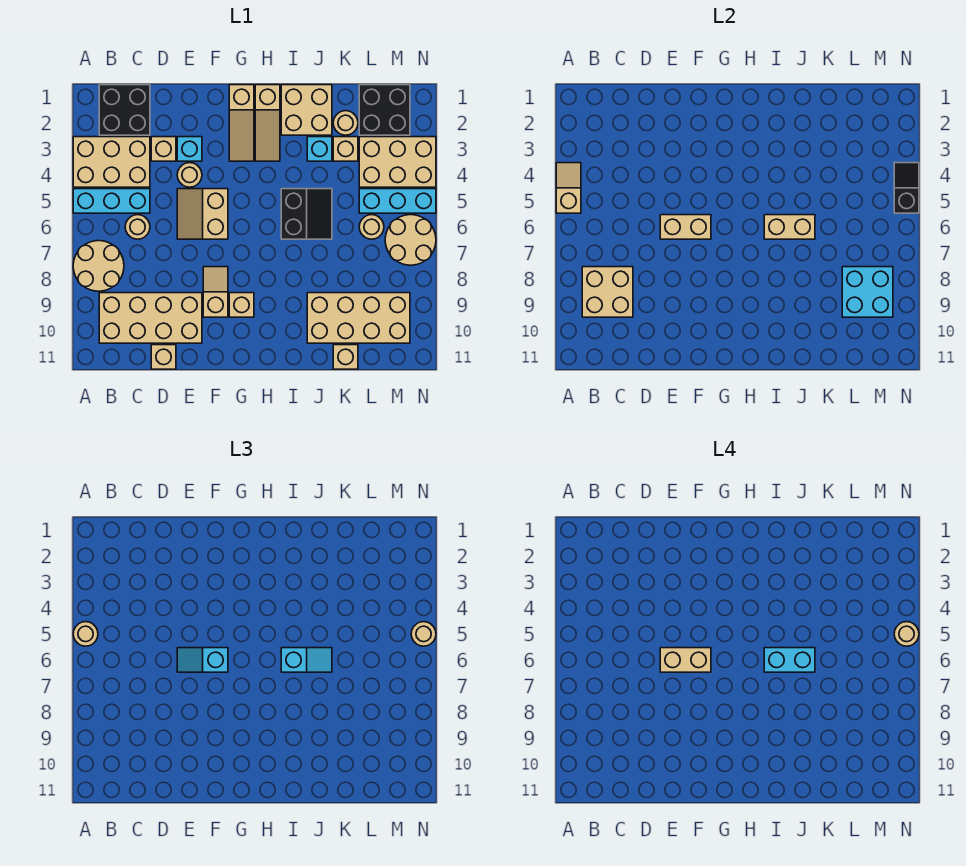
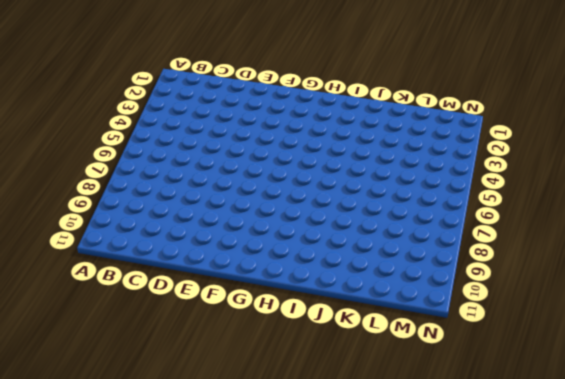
none -> tan 2x3 brick [73,137,150,187]
none -> cyan 1x3 brick [73,189,150,213]
none -> tan 2x2 round brick [73,241,124,291]
none -> black 2x2 brick [99,85,150,135]

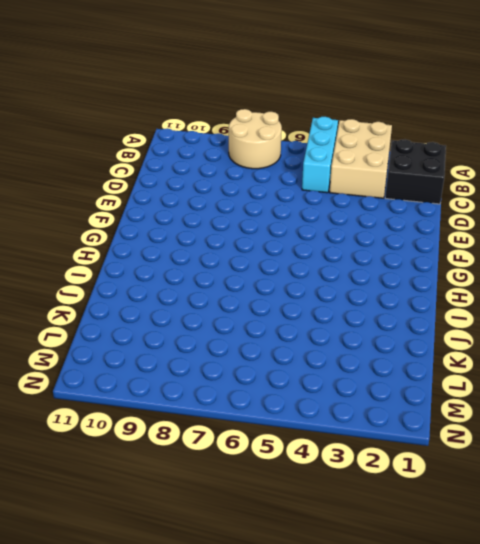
none -> tan 2x4 brick [99,293,202,343]
none -> tan 1x1 round brick [125,215,150,239]
none -> tan 1x1 brick [151,137,176,161]
none -> tan 1x1 brick [151,345,176,369]

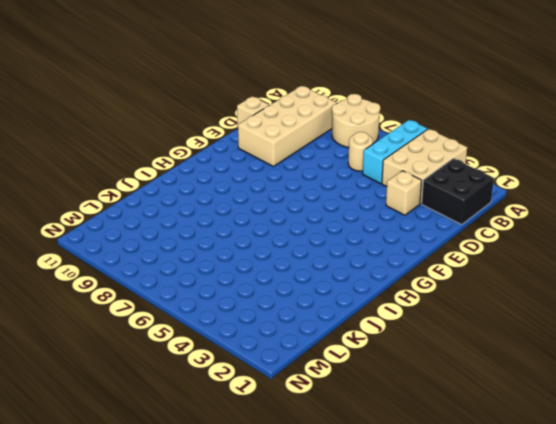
none -> cyan 1x1 brick [177,137,202,161]
none -> tan 1x1 round brick [177,163,202,187]
none -> tan 2x2 slope [177,189,228,239]
none -> tan 1x2 slope [203,267,228,317]

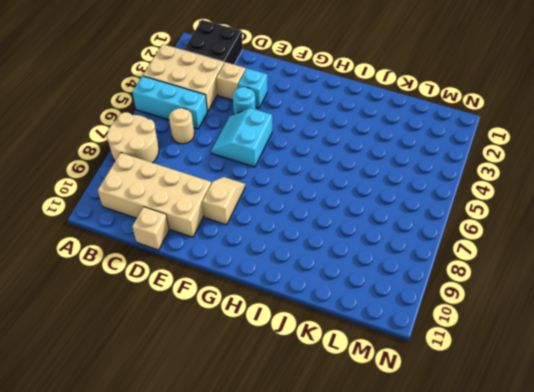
cyan 1x1 round brick [233,87,256,114] -> tan 1x1 round brick [177,163,202,187]
cyan 2x2 slope [211,108,272,167] -> tan 2x2 slope [177,189,228,239]
none -> tan 1x3 slope [229,85,254,161]
none -> tan 1x1 brick [229,293,254,317]
none -> tan 1x3 slope [255,85,280,161]
none -> tan 2x2 brick [281,85,332,135]

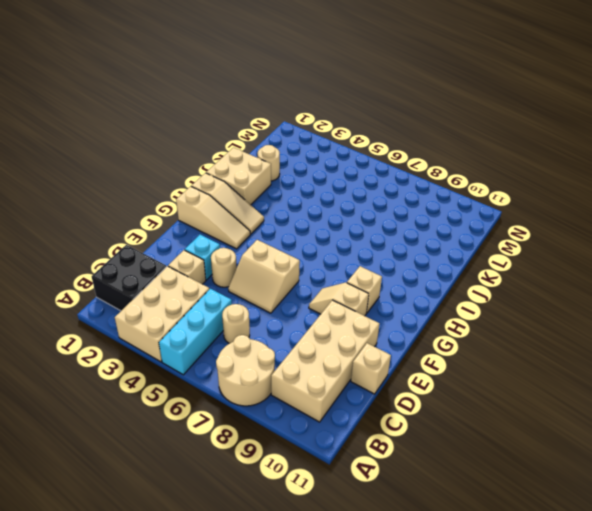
none -> black 2x2 slope [281,189,332,239]
none -> cyan 1x1 brick [307,137,332,161]
none -> tan 2x4 brick [307,293,410,343]
none -> tan 1x1 brick [333,137,358,161]

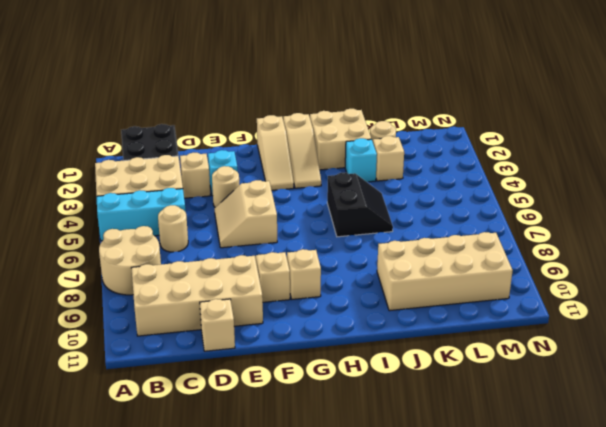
none -> tan 1x1 brick [333,345,358,369]
none -> black 2x2 brick [359,85,410,135]
none -> tan 2x3 brick [359,137,436,187]
none -> cyan 1x3 brick [359,189,436,213]

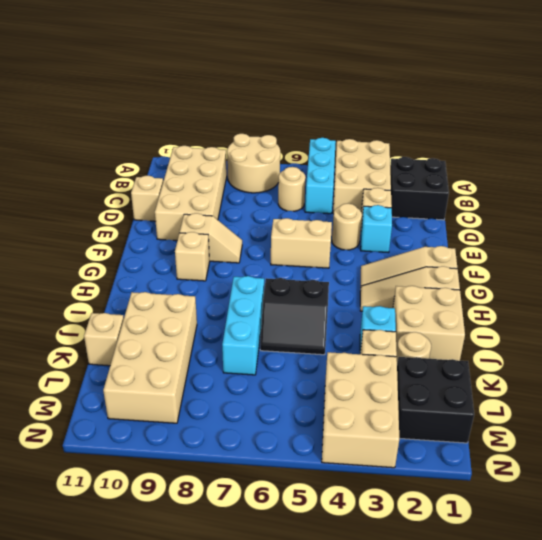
cyan 1x3 brick [222,276,264,375] -> cyan 1x3 brick moved to [359,189,436,213]
none -> tan 1x1 round brick [359,215,384,239]
none -> tan 2x2 round brick [385,215,436,265]
none -> tan 1x2 slope [556,163,581,213]
none -> tan 2x2 brick [582,267,633,317]

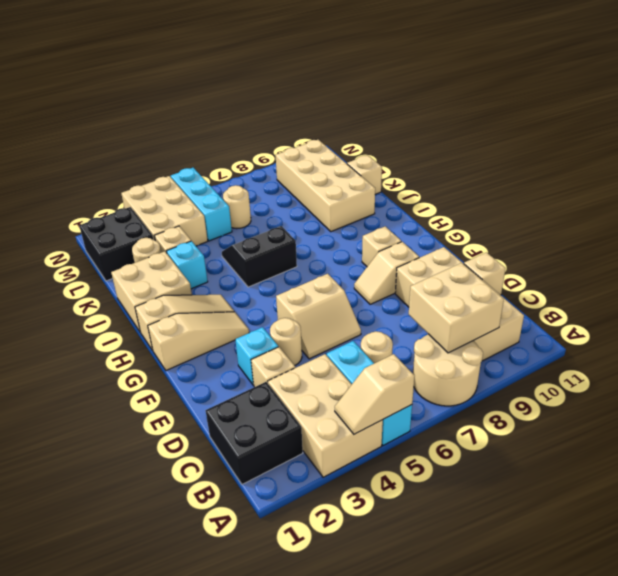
none -> tan 2x2 round brick [385,215,436,265]
none -> tan 1x2 brick [660,215,711,239]
none -> tan 1x2 brick [764,215,815,239]
none -> cyan 2x2 brick [842,267,893,317]

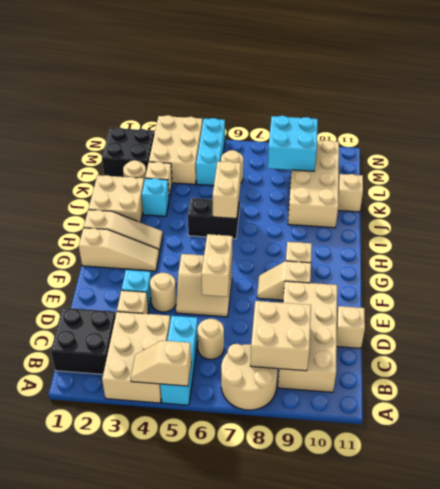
none -> tan 2x2 round brick [385,215,436,265]
none -> black 1x2 slope [894,163,919,213]
none -> tan 1x1 round brick [73,622,98,646]
none -> cyan 1x2 slope [177,648,228,672]

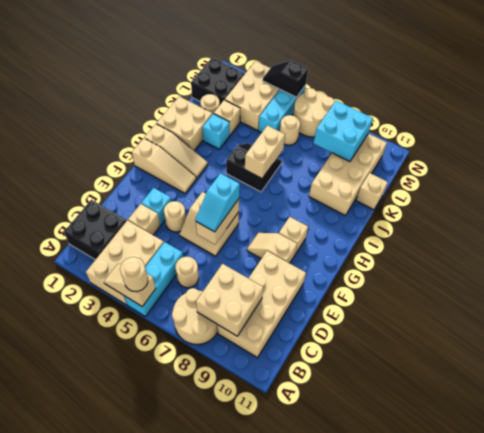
none -> tan 1x1 brick [151,345,176,369]
none -> cyan 1x2 slope [281,648,332,672]
none -> tan 1x1 round brick [411,622,436,646]
none -> tan 1x2 brick [660,648,711,672]

